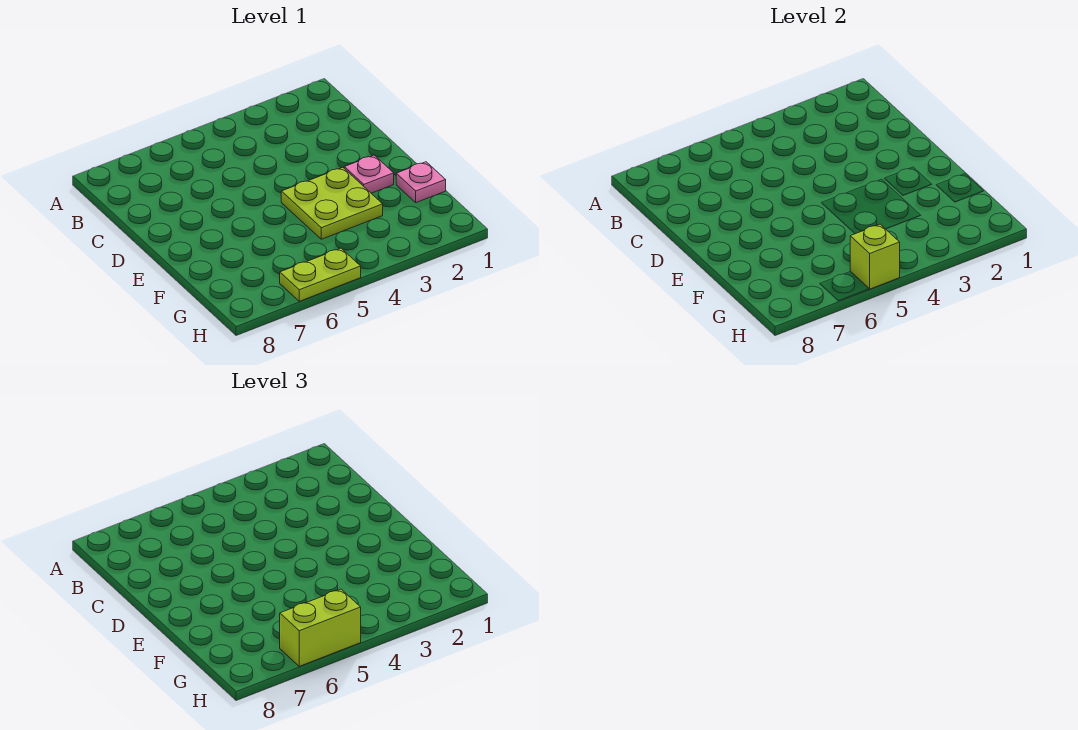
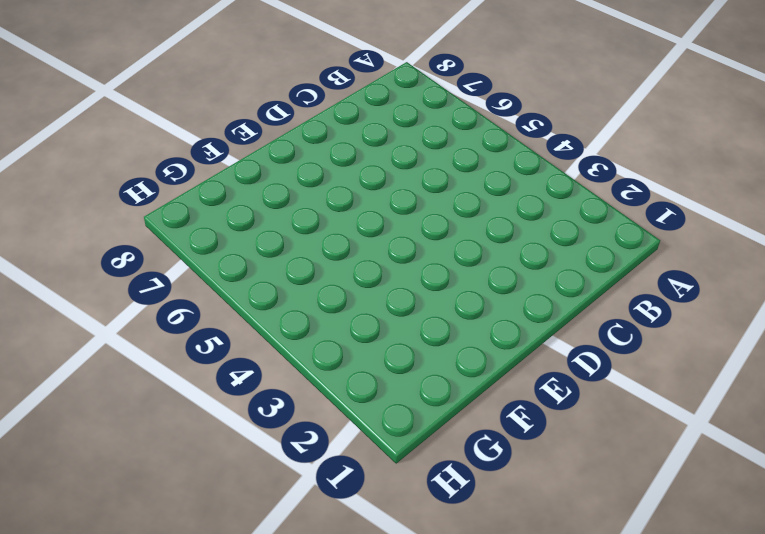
none -> pink 1x1 plate [344,155,394,193]
none -> lime 2x2 plate [281,167,383,239]

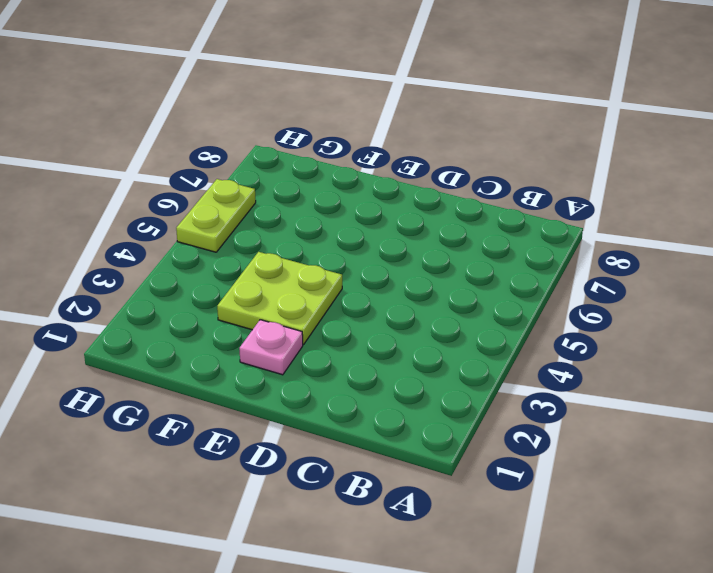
none -> pink 1x1 plate [396,162,446,203]
none -> lime 1x1 brick [850,224,900,289]

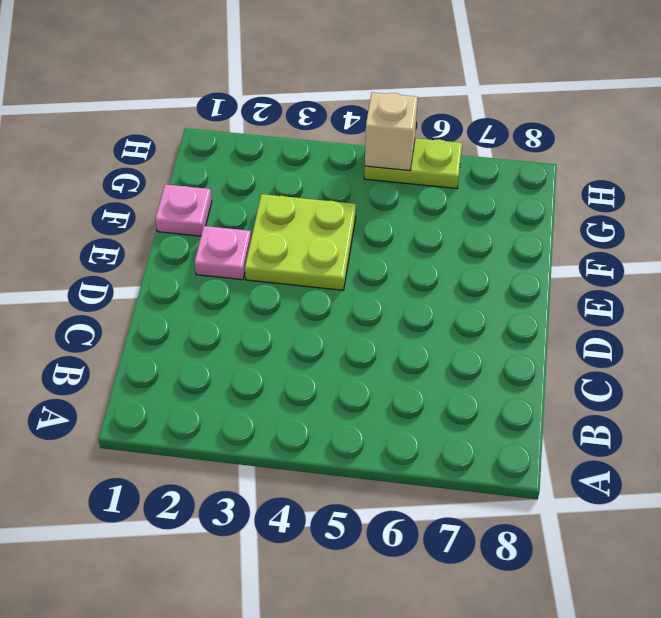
tan 1x1 brick [365,92,418,171] -> lime 1x1 brick [850,224,900,289]
none -> lime 1x2 brick [280,589,361,666]

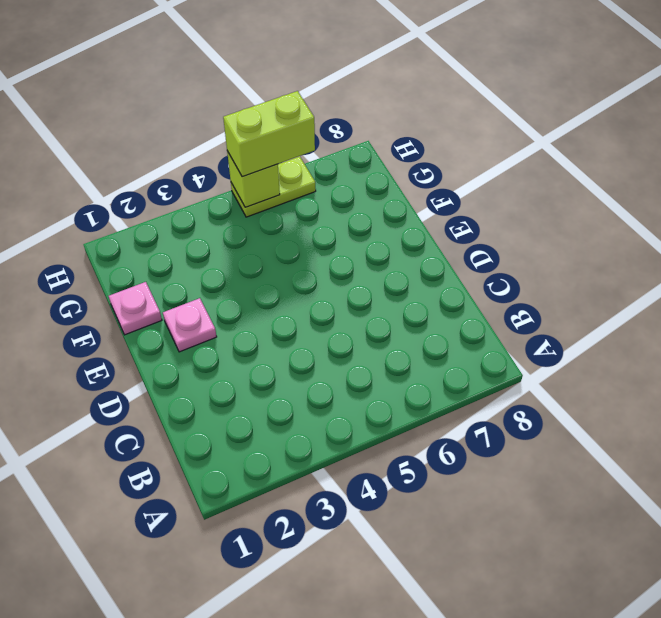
none -> lime 2x2 plate [281,167,383,239]

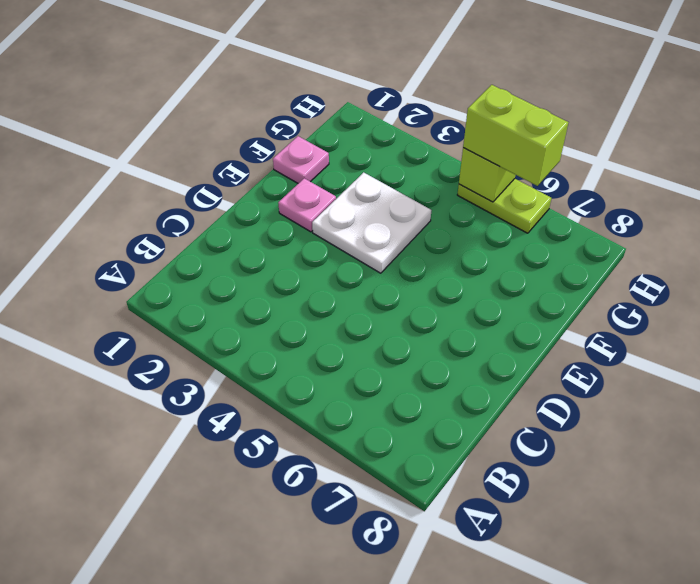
white 2x2 plate [312,172,431,273] -> lime 2x2 plate [281,167,383,239]

